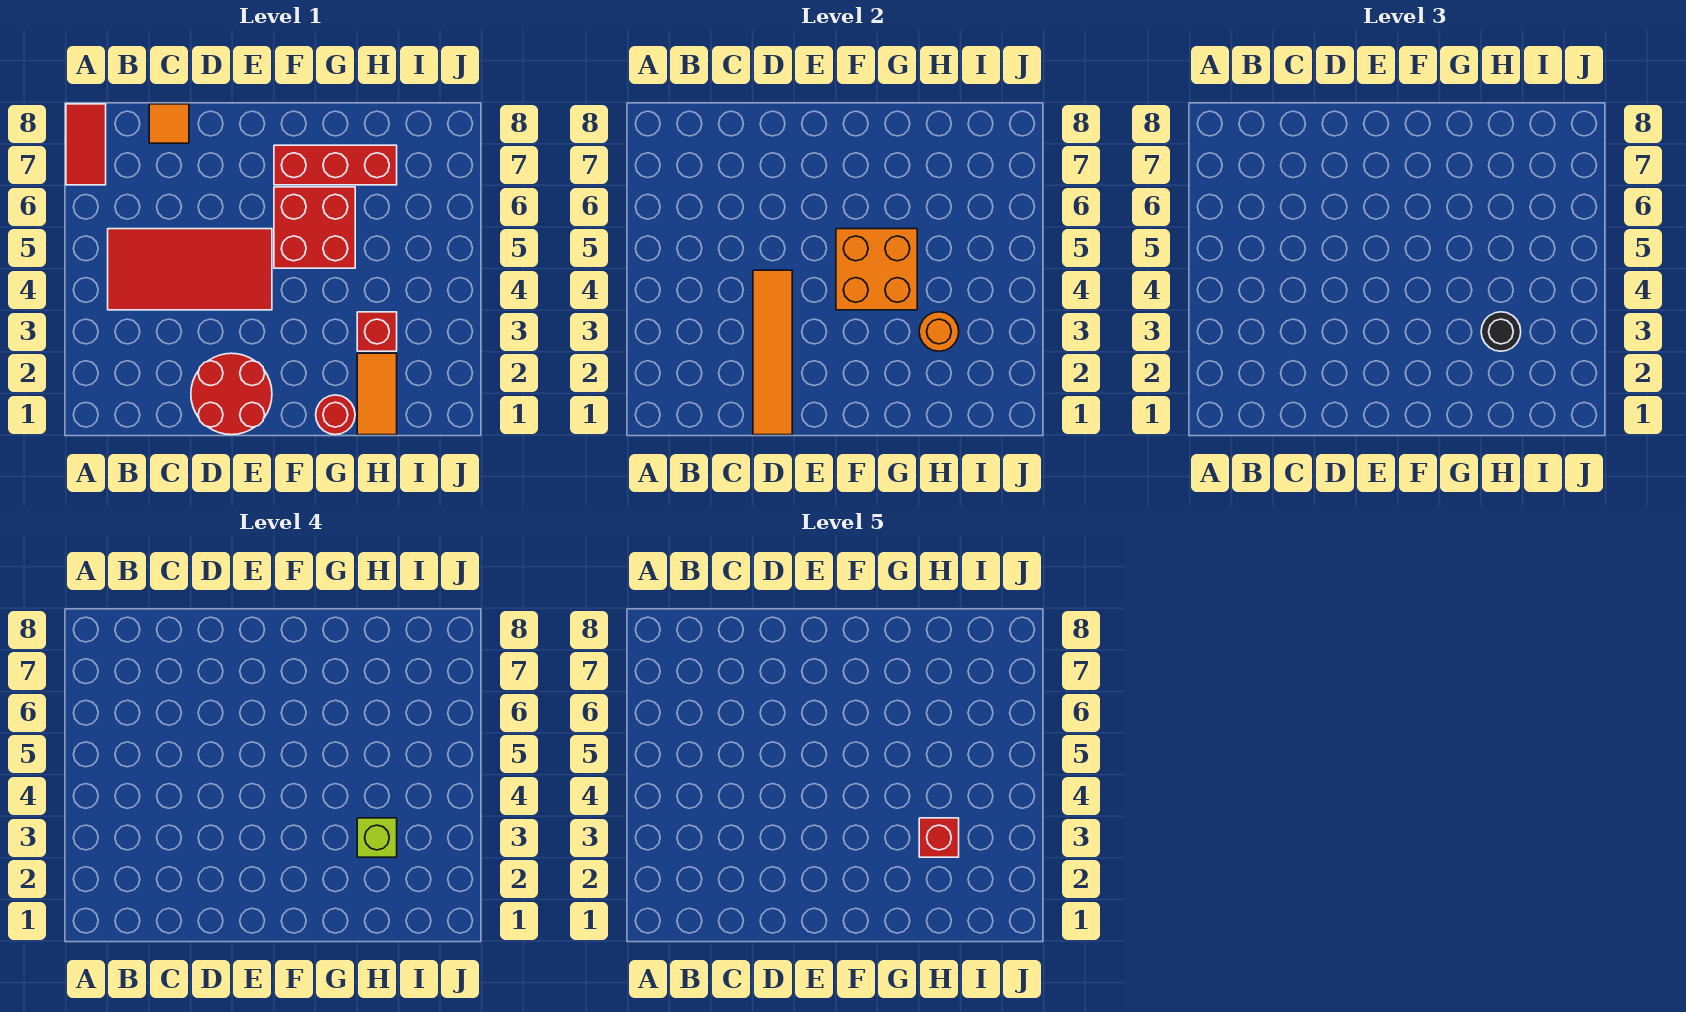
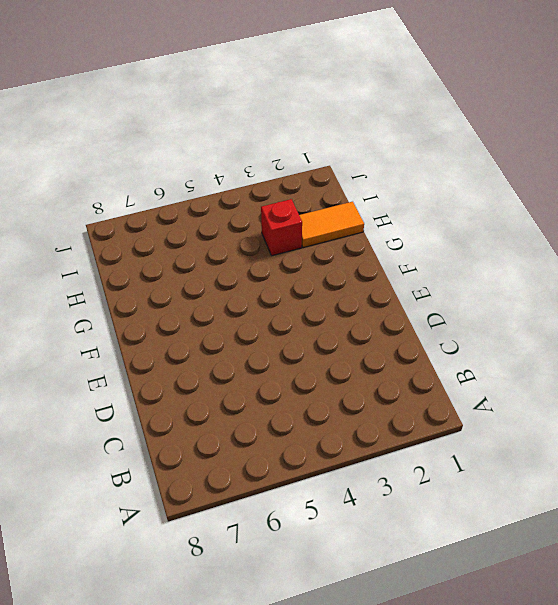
none -> red 1x2 tile [66,104,106,185]
none -> red 2x4 tile [108,229,272,310]
none -> orange 1x1 tile [149,104,189,143]

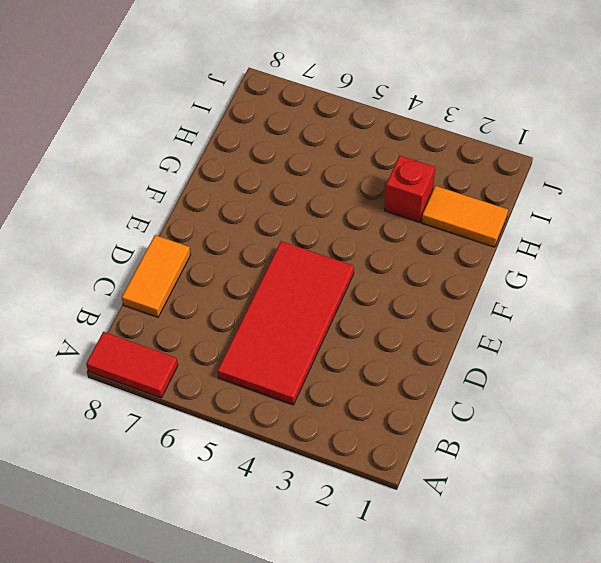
orange 1x2 tile [122,235,191,317] -> orange 1x1 tile [149,104,189,143]
none -> red 2x2 round brick [191,353,272,435]
none -> red 2x2 brick [274,187,355,268]
none -> red 1x3 brick [274,145,397,185]

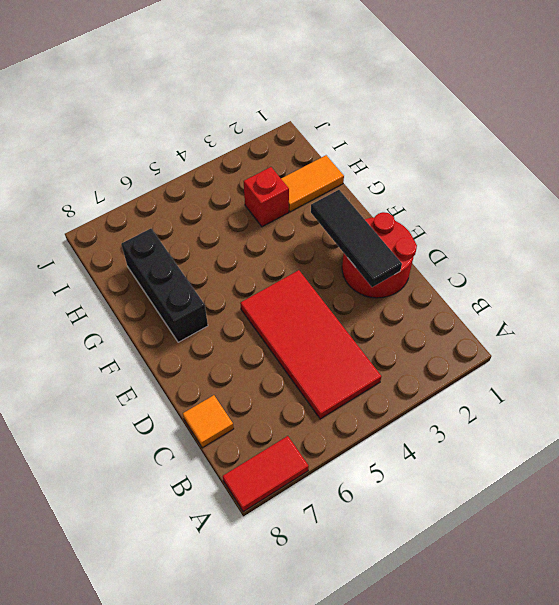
black 1x3 tile [311,190,402,287] -> orange 1x4 tile [753,270,792,435]
black 1x3 brick [121,229,208,342] -> red 1x3 brick [274,145,397,185]
none -> red 2x2 brick [274,187,355,268]
none -> red 1x1 round brick [316,395,355,435]
none -> orange 2x2 brick [836,229,917,310]

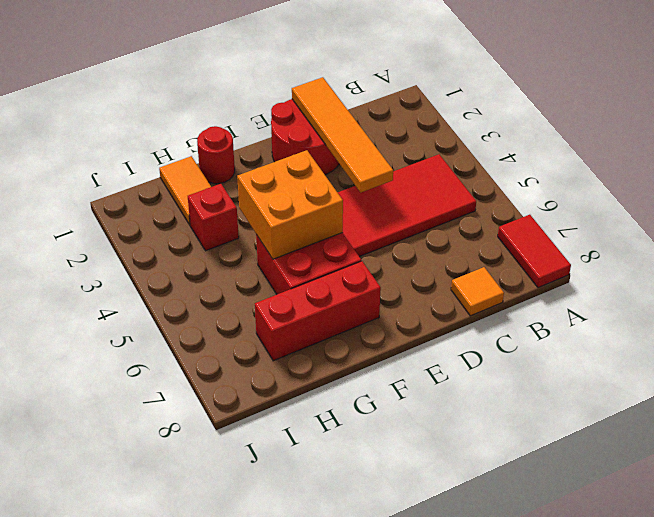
none -> orange 1x1 round brick [919,312,959,351]
none -> black 1x1 round brick [1481,312,1521,351]
none -> lime 1x1 brick [357,818,397,857]

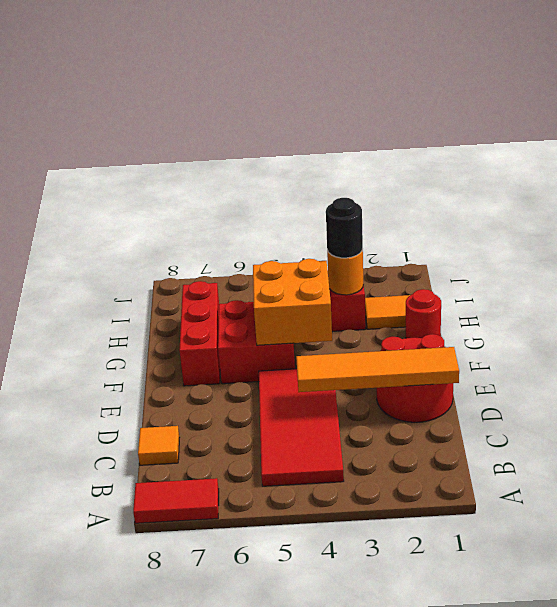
none -> lime 1x1 brick [357,818,397,857]
none -> red 1x1 brick [919,818,959,857]

